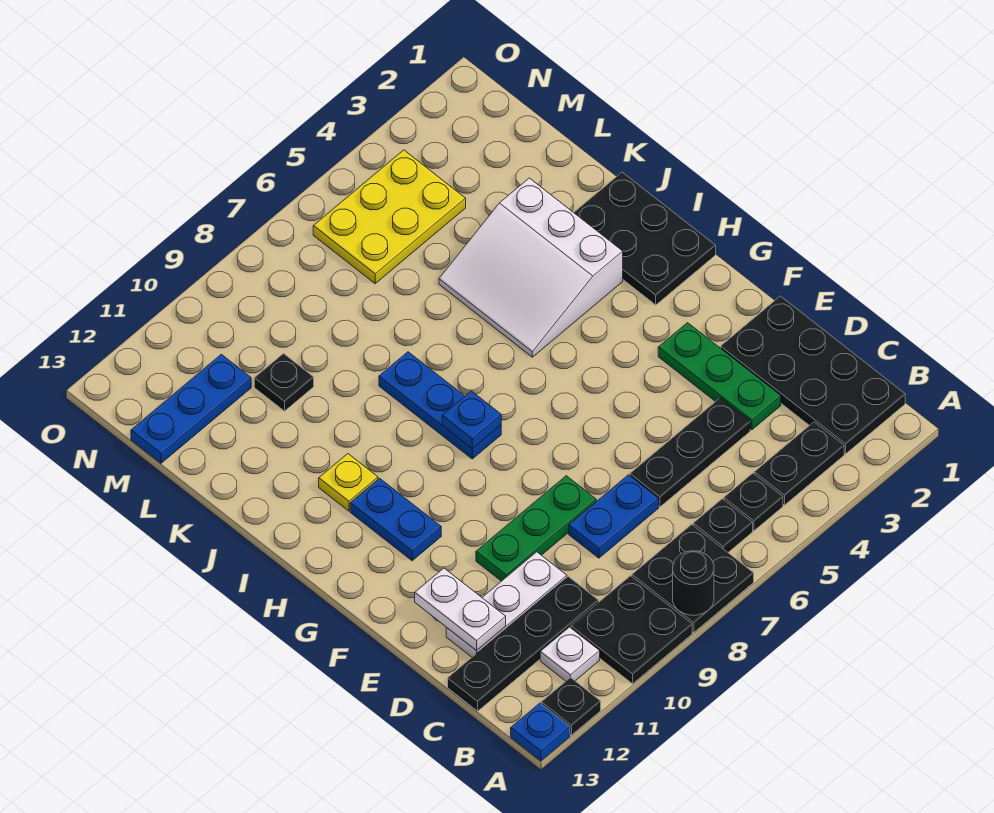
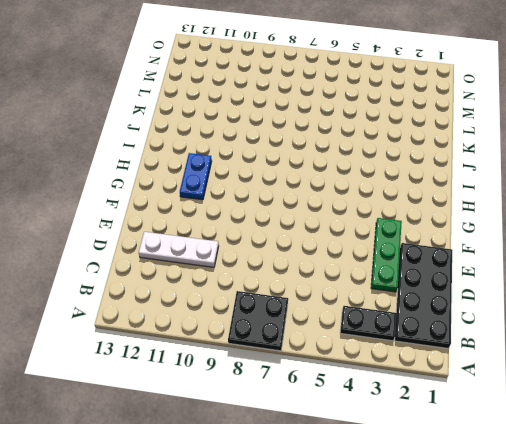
none -> black 2x2 plate [571,576,692,684]
none -> black 1x1 plate [541,677,601,735]
none -> blue 1x1 plate [511,703,570,761]

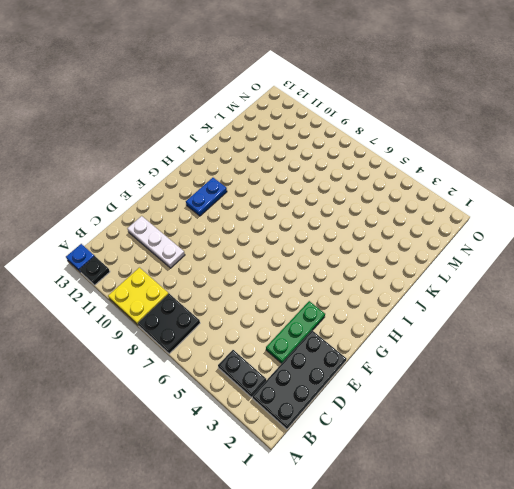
yellow 2x2 plate [108,268,169,325] -> black 2x2 plate [571,576,692,684]
none -> black 1x1 plate [724,473,783,531]
none -> black 1x1 plate [693,499,753,552]
none -> white 1x1 plate [540,627,600,681]

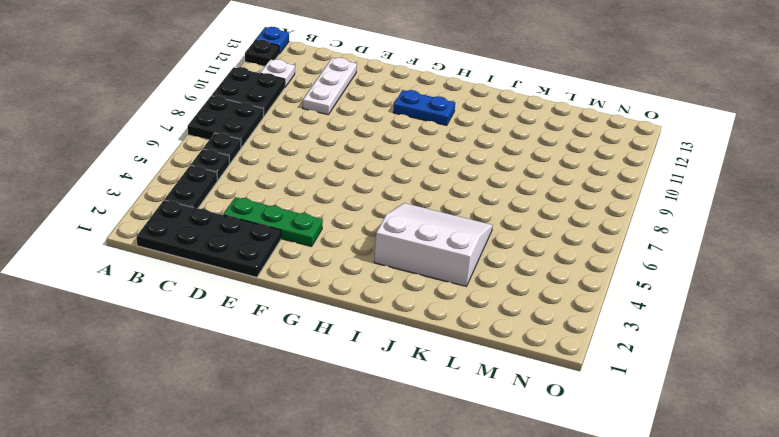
none -> black 1x4 plate [448,577,599,711]
none -> black 1x3 plate [630,398,750,507]
none -> blue 1x2 plate [569,475,659,558]

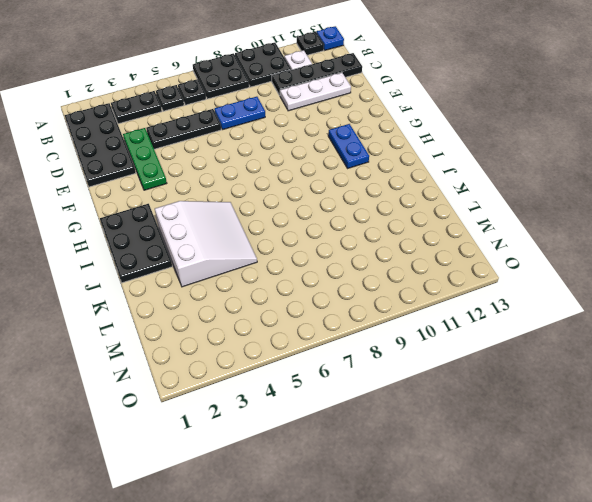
none -> green 1x3 plate [476,476,596,581]
none -> blue 1x3 plate [379,352,501,459]
none -> yellow 1x1 plate [319,454,378,511]

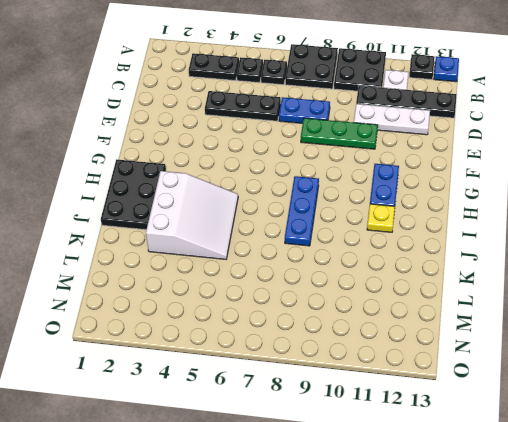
none -> black 2x4 plate [721,296,905,454]
none -> green 1x3 plate [658,323,781,430]
none -> black 1x1 plate [254,354,314,411]

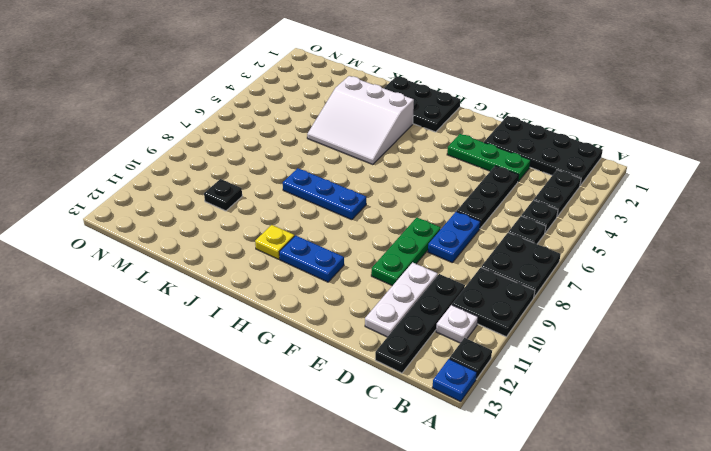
none -> yellow 2x3 plate [313,150,466,284]
none -> blue 1x3 plate [131,354,251,463]
none -> black 1x1 round brick [673,551,714,615]

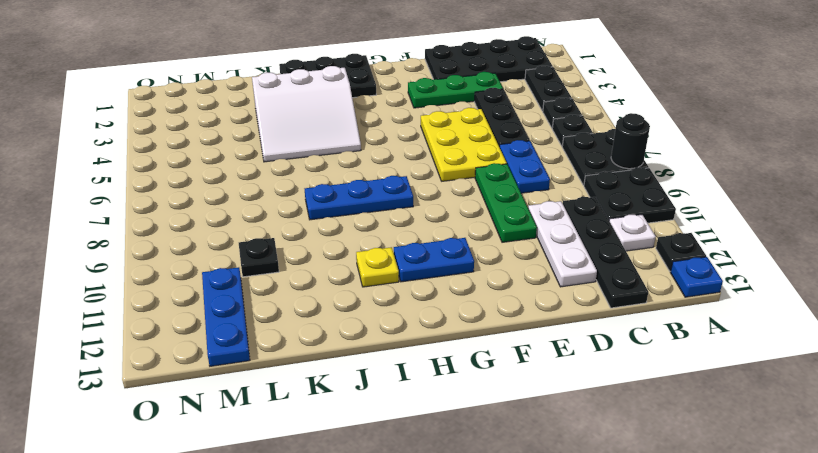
yellow 2x3 plate [421,108,507,181] -> yellow 2x3 plate moved to [313,150,466,284]
none -> white 1x2 plate [415,568,506,651]
none -> blue 1x1 plate [442,391,501,449]

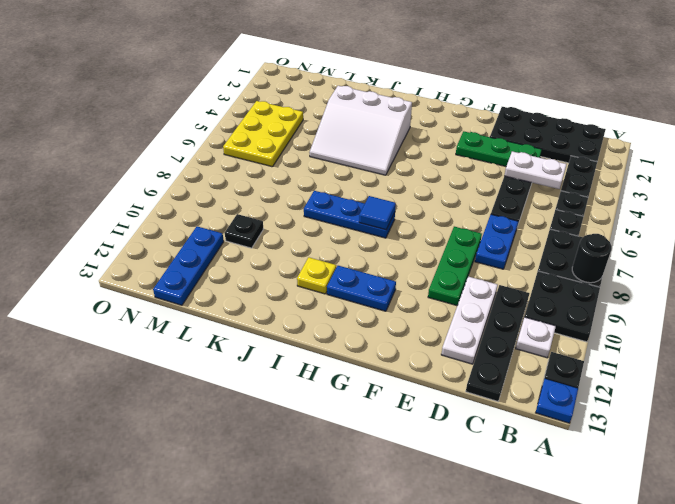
white 1x2 plate [504,151,567,189] -> white 1x2 plate moved to [415,568,506,651]
blue 1x1 tile [359,196,396,230] -> blue 1x1 plate [442,391,501,449]
none -> black 2x3 plate [574,172,716,305]

